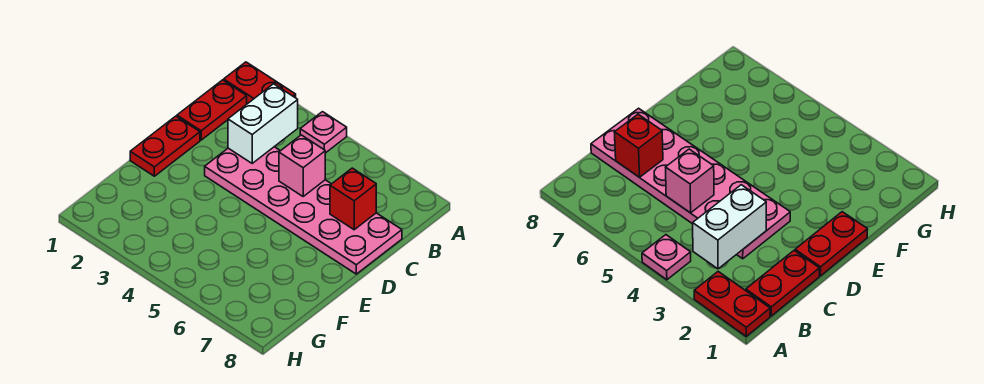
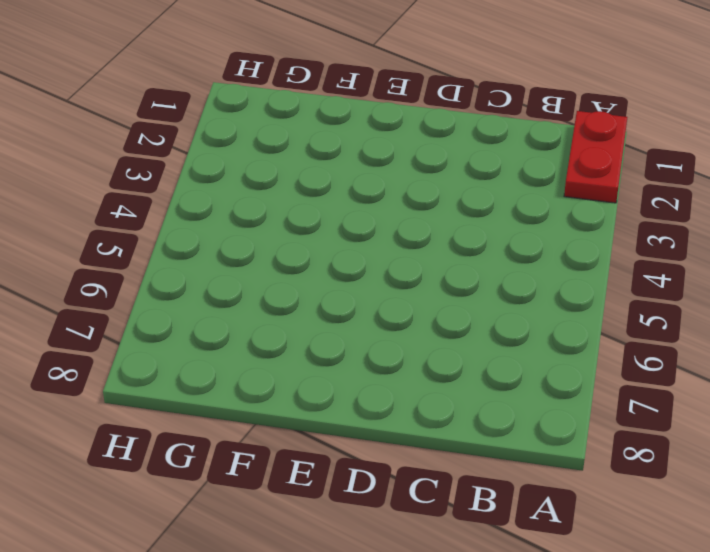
none -> pink 1x1 plate [300,112,347,153]
none -> red 1x2 plate [177,80,247,140]

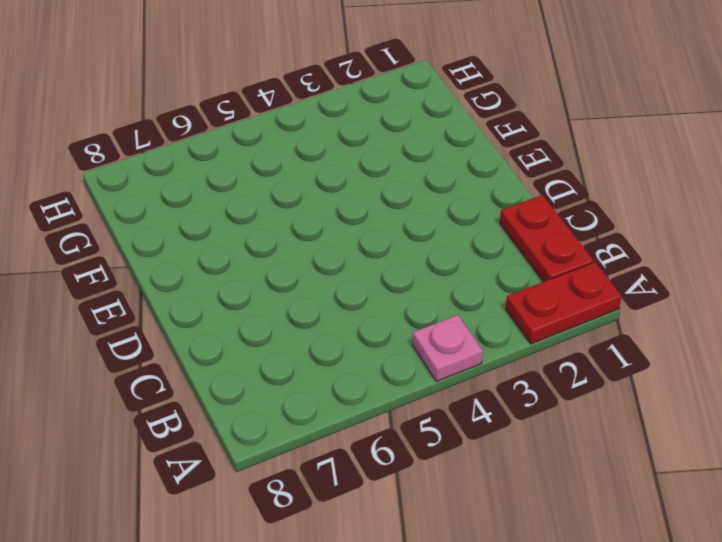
none -> pink 2x6 plate [205,147,402,274]
none -> red 1x2 plate [130,116,200,176]

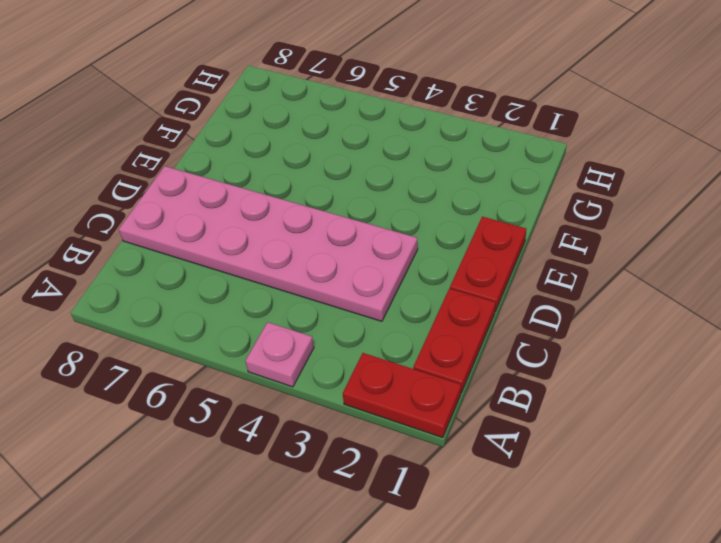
none -> white 1x2 brick [228,84,298,163]
none -> pink 1x1 brick [279,135,325,196]

